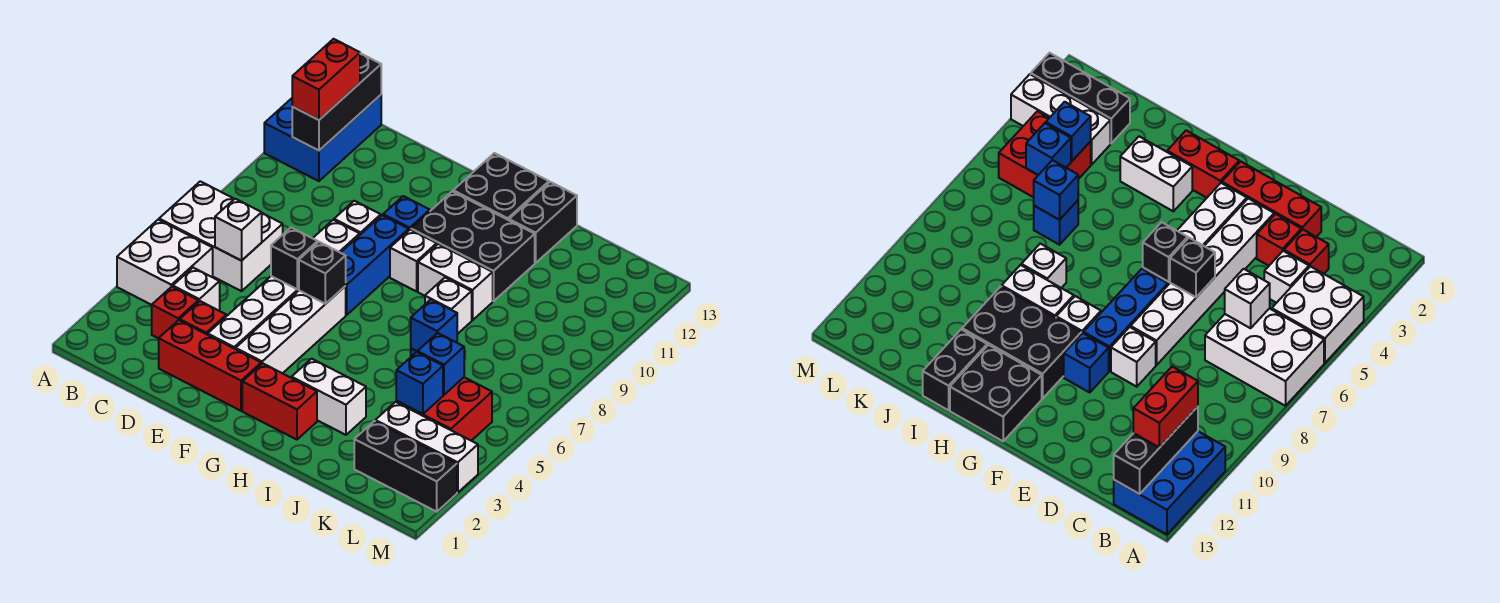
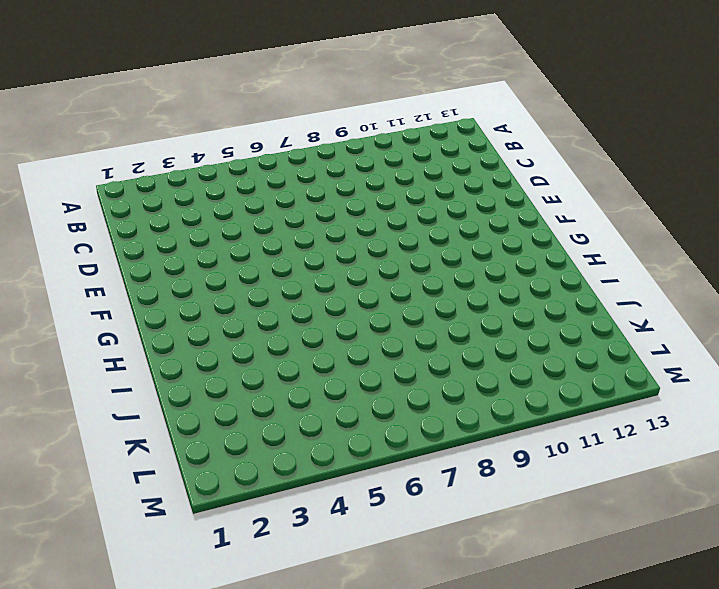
none -> white 2x2 brick [117,220,213,305]
none -> white 2x3 brick [159,181,283,291]
none -> blue 2x3 brick [264,95,381,181]
none -> red 1x1 brick [152,287,198,338]

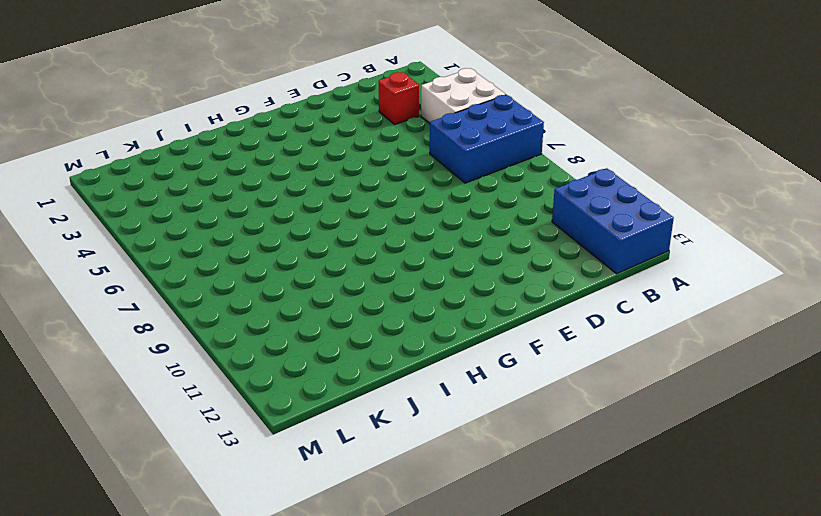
blue 2x3 brick [430,95,544,183] -> white 2x3 brick [159,181,283,291]
none -> white 1x1 brick [173,268,220,311]
none -> red 1x3 brick [159,320,261,411]
none -> red 1x1 brick [180,301,226,335]
none -> white 1x6 brick [208,220,360,349]

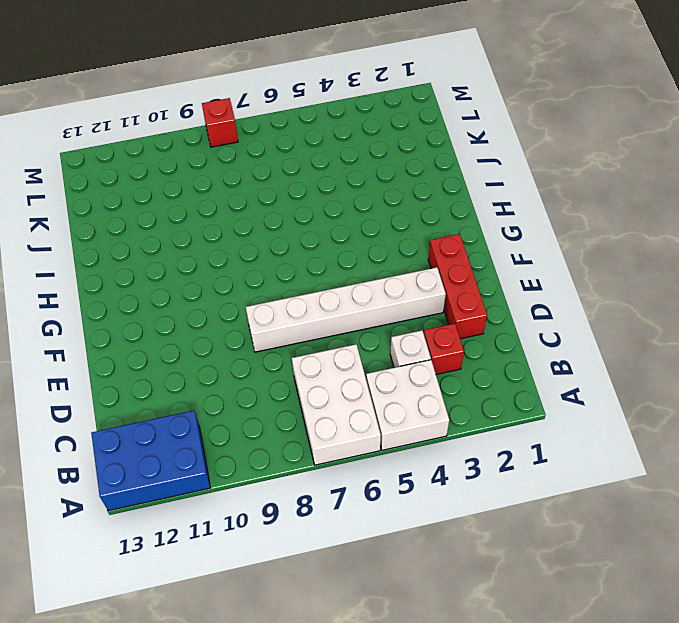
red 1x1 brick [202,98,238,147] -> red 1x1 brick moved to [180,301,226,335]
none -> white 1x1 brick [334,201,381,235]
none -> white 1x4 brick [236,286,346,374]
none -> blue 1x3 brick [341,215,409,315]
none -> blue 1x1 brick [383,196,430,230]

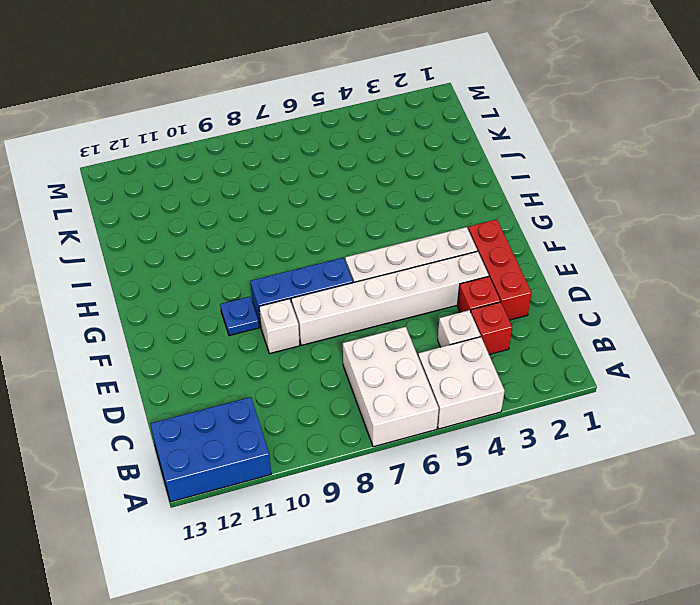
blue 1x1 plate [220,297,259,336] -> blue 1x1 brick [383,196,430,230]
none -> red 1x2 brick [242,363,317,440]
none -> white 1x1 brick [390,230,437,291]
none -> black 2x3 brick [411,191,535,301]
none -> black 2x2 brick [453,153,549,220]

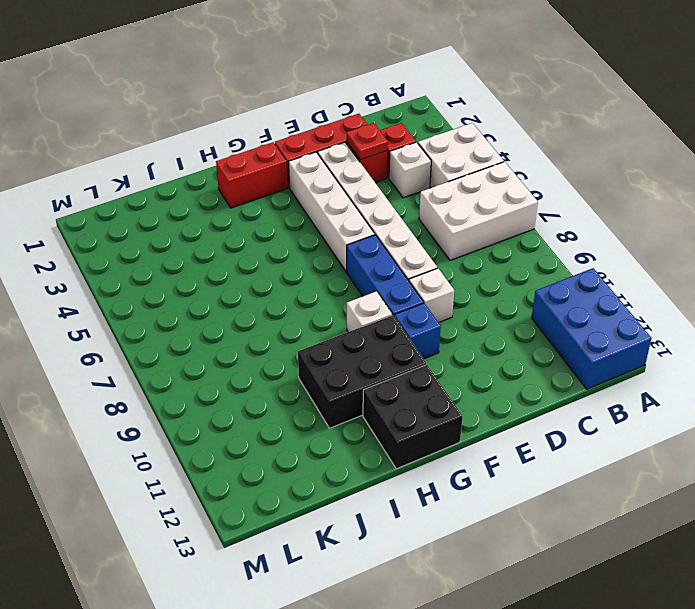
red 1x1 plate [347,123,388,160] -> none
none -> white 1x2 brick [292,359,366,435]
none -> white 1x2 brick [418,244,493,320]
none -> white 1x1 brick [425,278,472,334]
none -> black 1x2 brick [509,182,577,263]

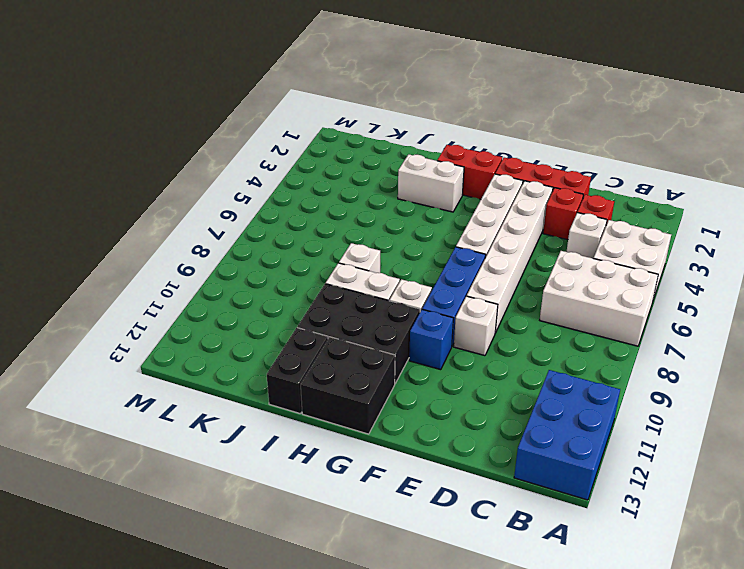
none -> blue 1x1 brick [1034,201,1078,245]
none -> black 1x3 brick [354,421,457,512]
none -> white 1x3 brick [375,402,478,493]
none -> red 2x2 brick [396,377,492,441]

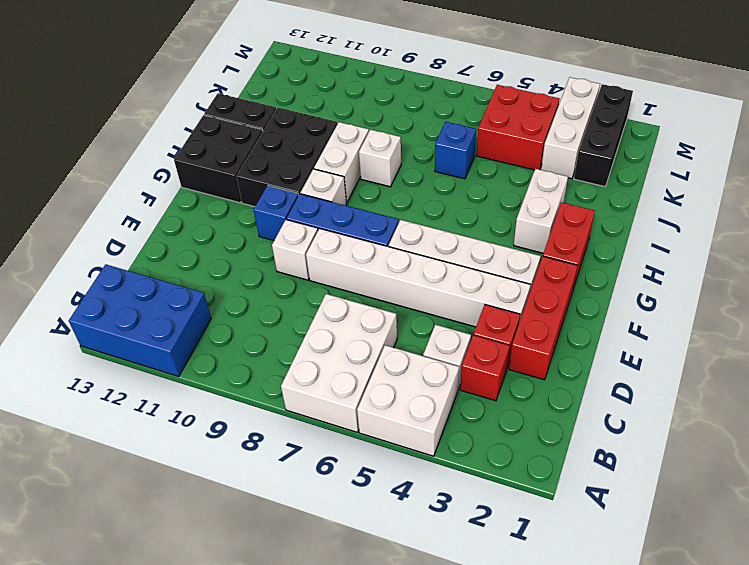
none -> black 1x3 brick [292,53,381,151]
none -> white 1x1 brick [215,199,262,261]
none -> black 1x1 brick [271,228,318,289]
none -> black 1x1 brick [299,242,346,304]

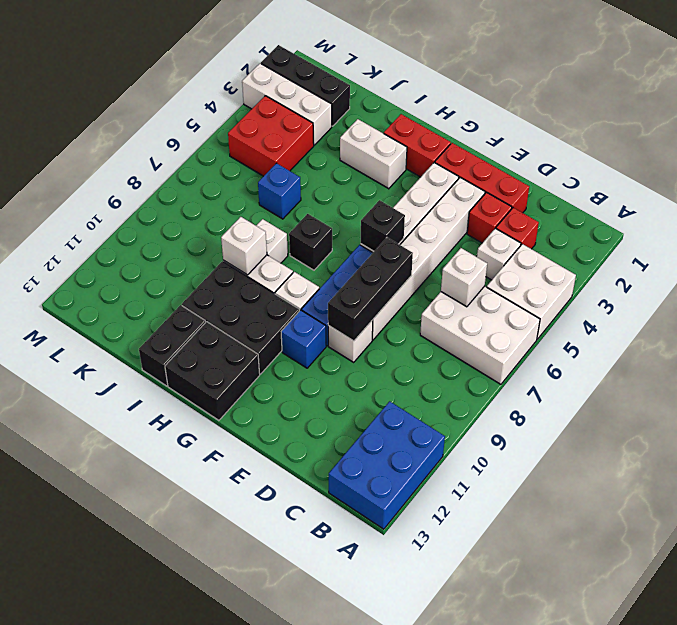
black 1x3 brick [328,238,413,341] -> black 1x3 brick moved to [292,53,381,151]
black 1x1 brick [289,214,332,270] -> black 1x1 brick moved to [271,228,318,289]
white 1x1 brick [221,217,267,275] -> none
none -> blue 1x1 brick [411,300,457,351]
none -> blue 1x1 brick [396,352,443,414]
none -> blue 1x1 brick [418,333,464,395]
none -> red 1x2 brick [292,39,360,120]

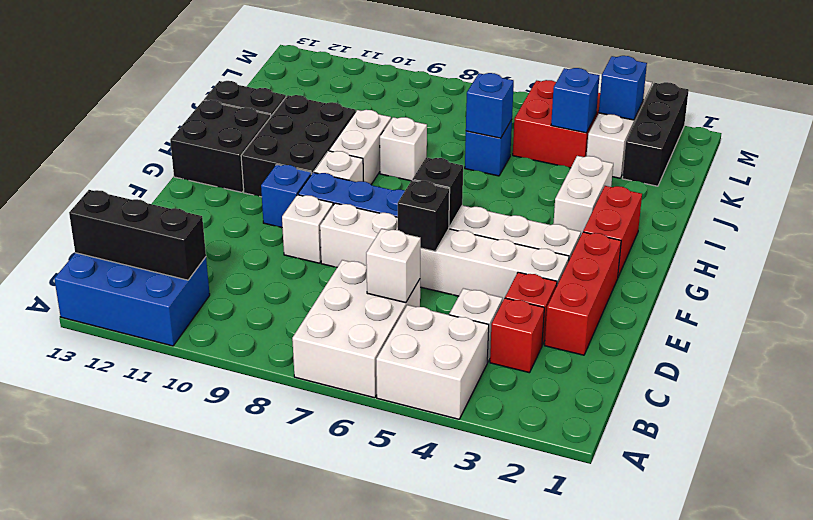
blue 1x1 brick [599,56,647,120] -> blue 1x1 brick moved to [418,333,464,395]
none -> red 1x2 brick [292,39,360,120]

